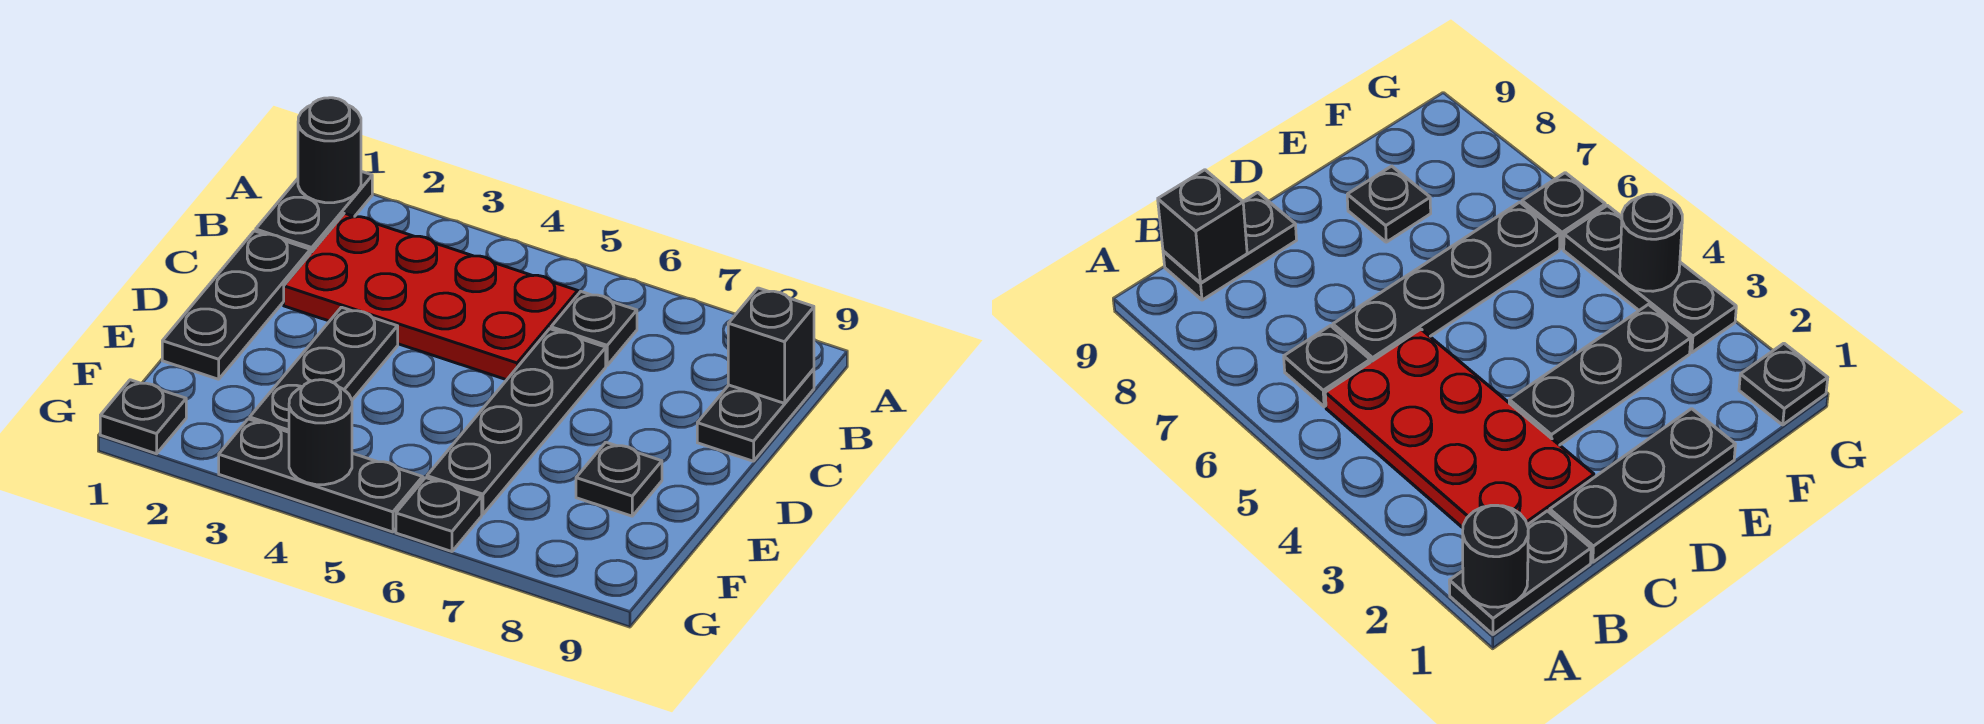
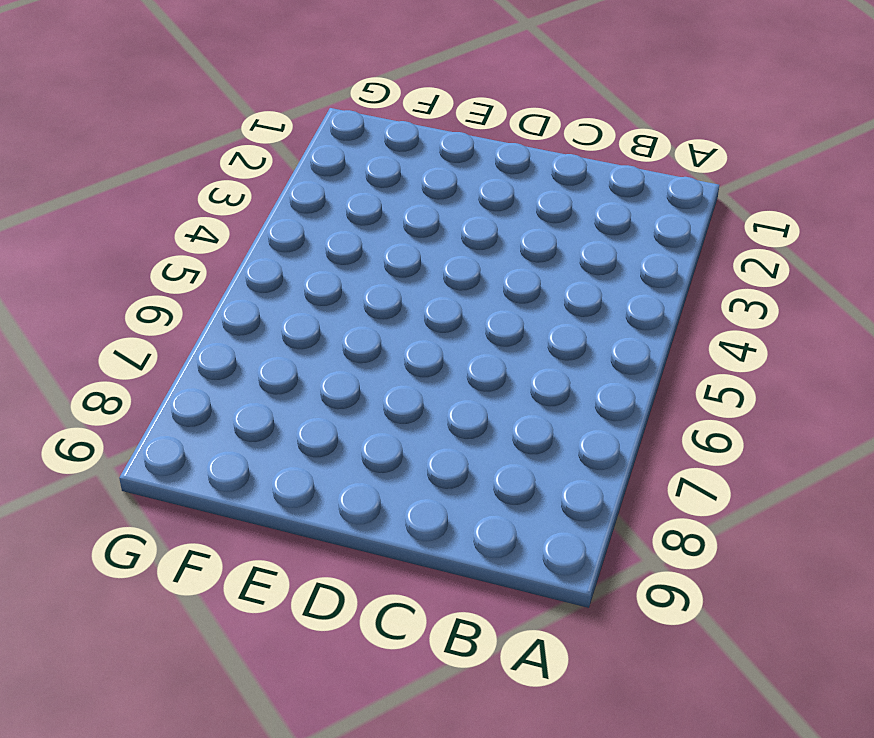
none -> black 1x2 plate [256,171,372,254]
none -> red 2x4 plate [284,213,578,380]
none -> black 1x1 plate [551,292,637,365]

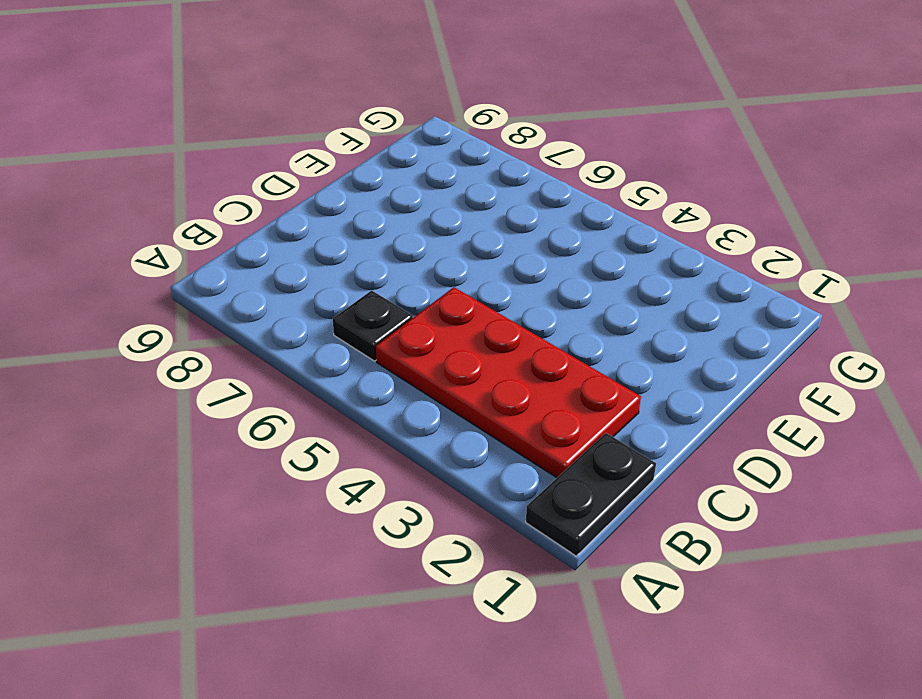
none -> black 1x2 plate [697,369,814,461]
none -> black 1x3 plate [162,231,310,379]
none -> black 1x4 plate [427,329,606,514]

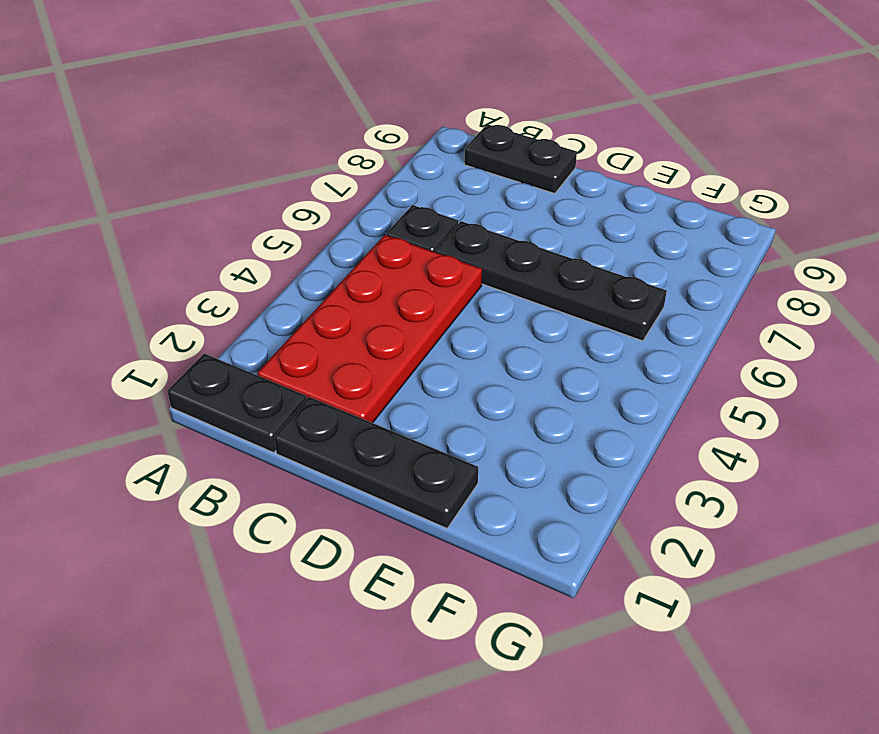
none -> black 1x3 plate [250,307,398,432]
none -> black 1x1 plate [576,442,662,516]
none -> black 1x1 plate [100,380,186,454]

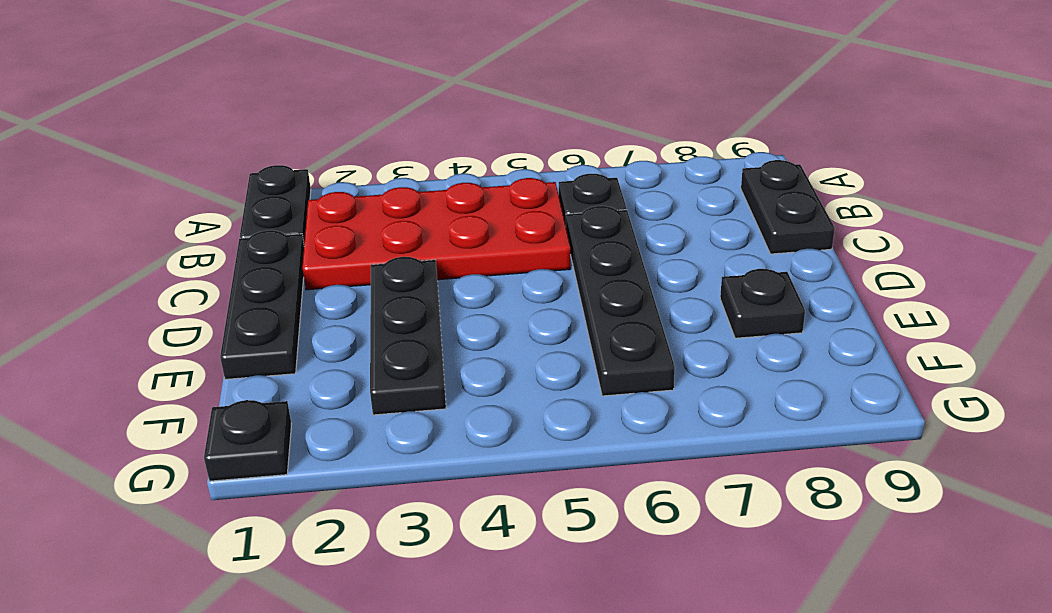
none -> black 1x3 plate [219,419,423,532]
none -> black 1x1 plate [396,478,482,551]
none -> black 1x1 round brick [298,98,361,203]

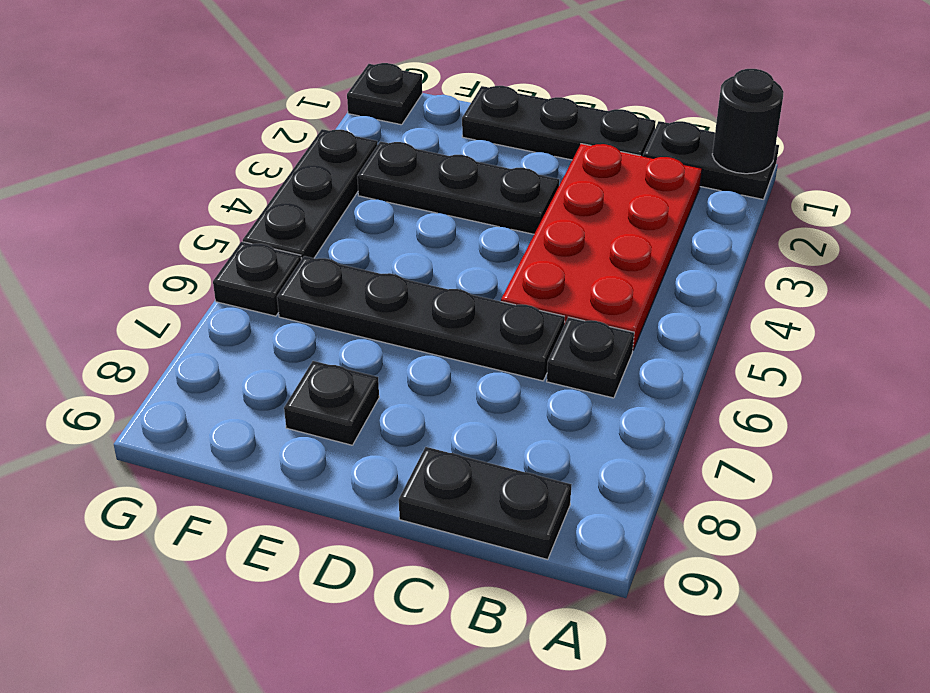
none -> black 1x1 brick [728,288,814,403]
none -> black 1x1 round brick [289,380,352,485]

